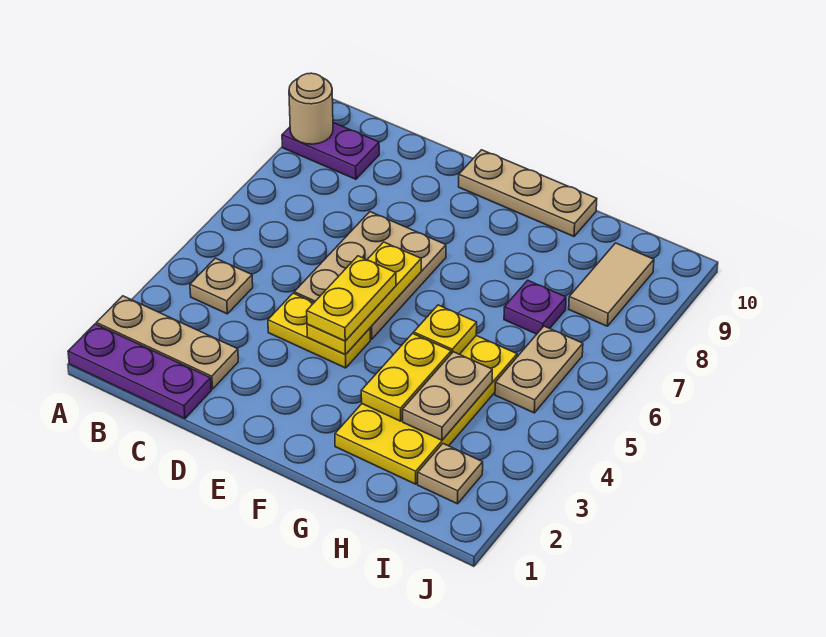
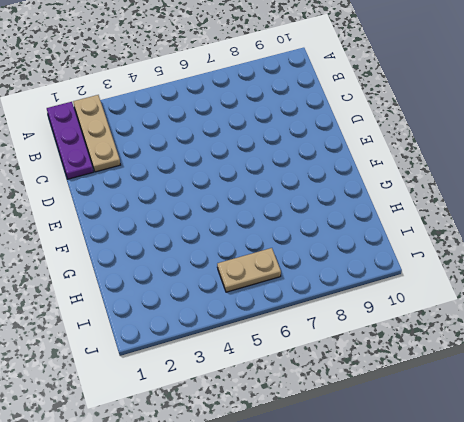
none -> purple 1x2 plate [282,123,379,179]
none -> tan 1x1 plate [190,258,253,314]
none -> yellow 1x2 plate [268,293,370,368]

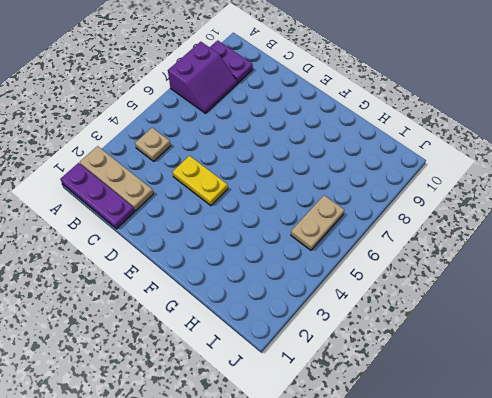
purple 2x2 slope [168,42,237,113] -> none
none -> tan 2x3 plate [294,212,446,339]
none -> tan 1x3 plate [459,150,597,236]
none -> yellow 2x4 plate [335,336,517,484]

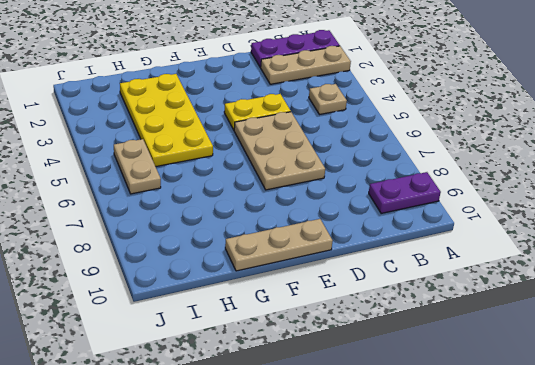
none -> purple 1x1 plate [504,280,566,334]
none -> tan 1x1 plate [418,444,483,504]
none -> tan 1x2 tile [569,243,654,326]

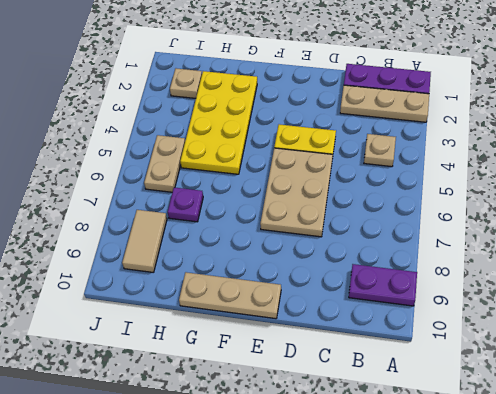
none -> tan 1x1 round brick [289,73,333,144]
none -> yellow 1x3 plate [307,242,421,355]
none -> yellow 1x2 plate [361,334,451,421]

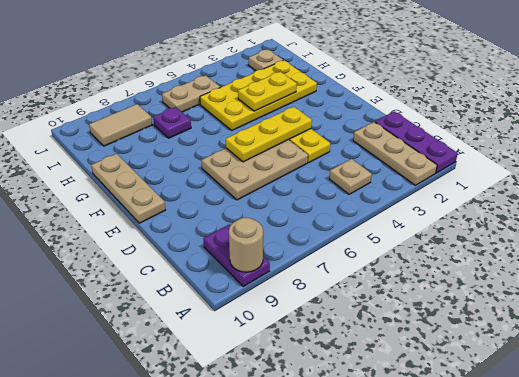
none -> yellow 1x1 plate [414,305,477,354]
none -> tan 1x2 plate [403,352,492,440]
none -> yellow 1x2 plate [307,256,396,341]

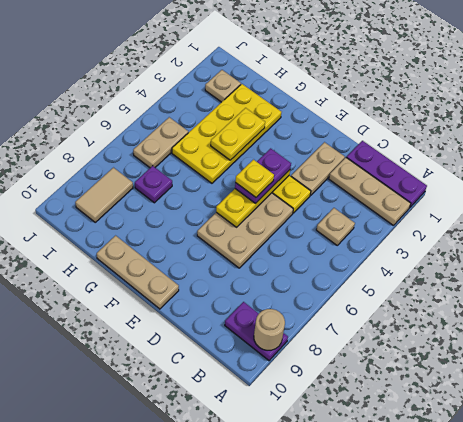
tan 1x2 plate [291,142,345,195] -> tan 1x2 plate moved to [403,352,492,440]
purple 1x2 plate [235,148,291,204] -> yellow 1x2 plate [307,256,396,341]
yellow 1x1 plate [235,160,274,197] -> yellow 1x1 plate moved to [414,305,477,354]

